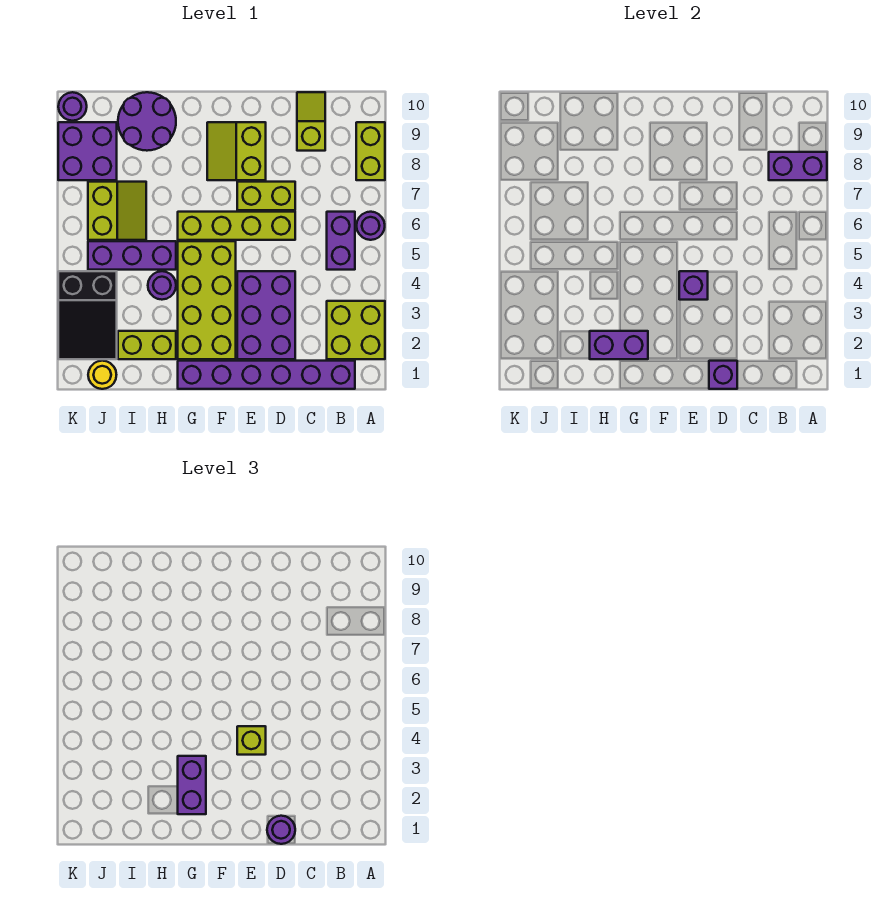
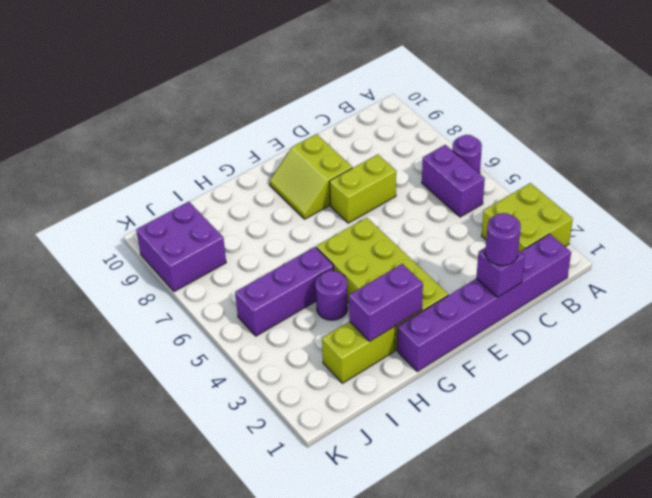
none -> lime 1x2 brick [356,122,385,180]
none -> lime 1x2 slope [297,92,325,151]
none -> purple 2x3 brick [237,271,295,359]

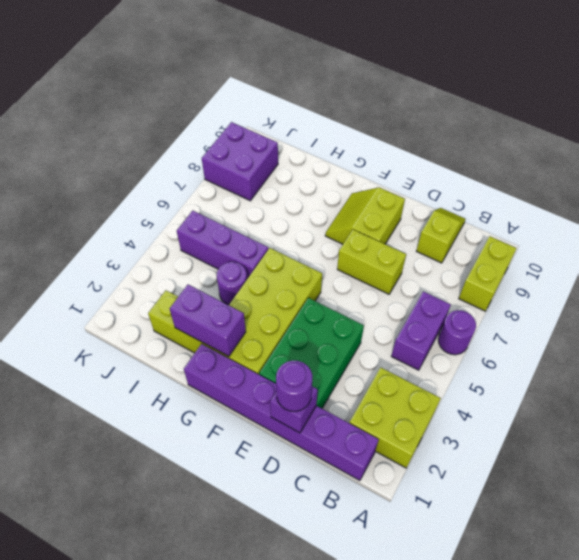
green 2x3 brick [259,298,364,408] -> purple 2x3 brick [237,271,295,359]
none -> lime 1x4 brick [178,212,295,240]
none -> purple 2x2 round brick [118,92,176,151]
none -> lime 2x2 slope [88,182,146,240]

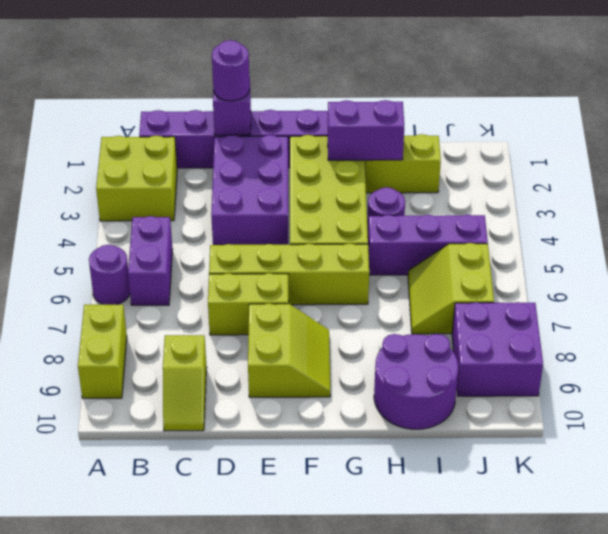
none -> yellow 1x1 round brick [88,361,116,389]
none -> black 2x3 slope [58,271,117,359]
none -> purple 1x1 round brick [58,92,87,121]

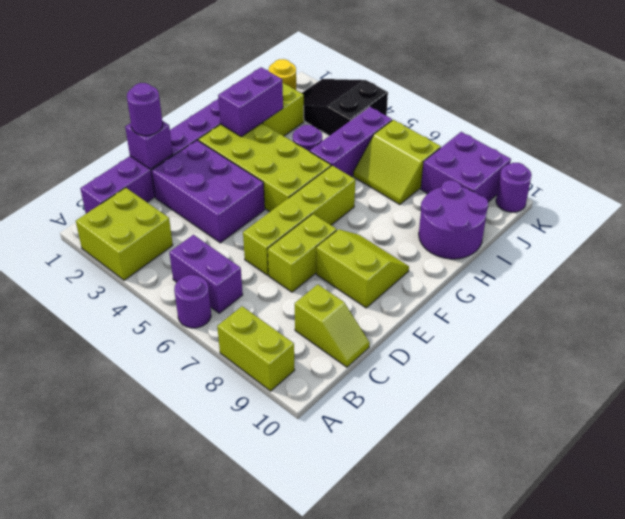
none -> purple 1x2 brick [769,152,827,180]
none -> purple 1x1 brick [679,271,708,300]
none -> lime 1x1 brick [237,726,266,755]

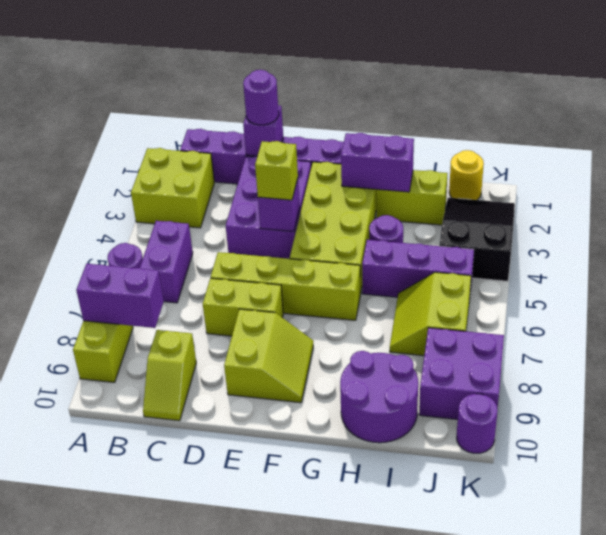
none -> purple 1x2 brick [178,756,206,814]

